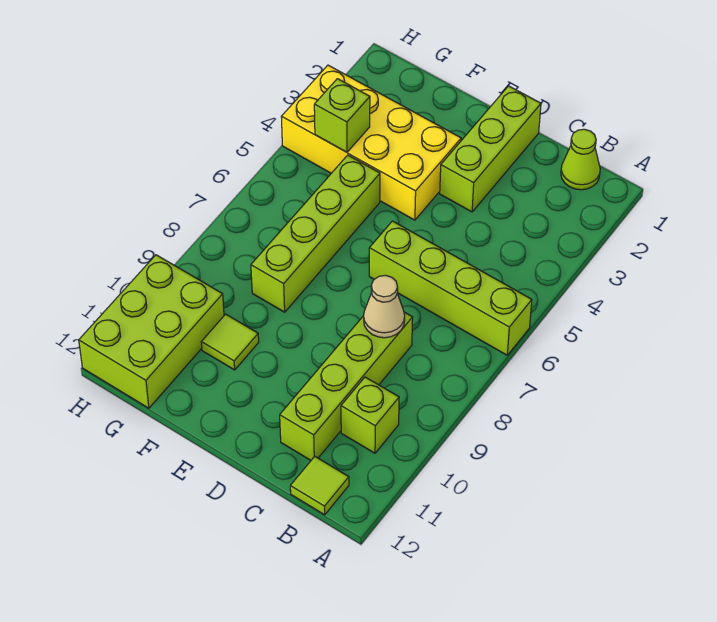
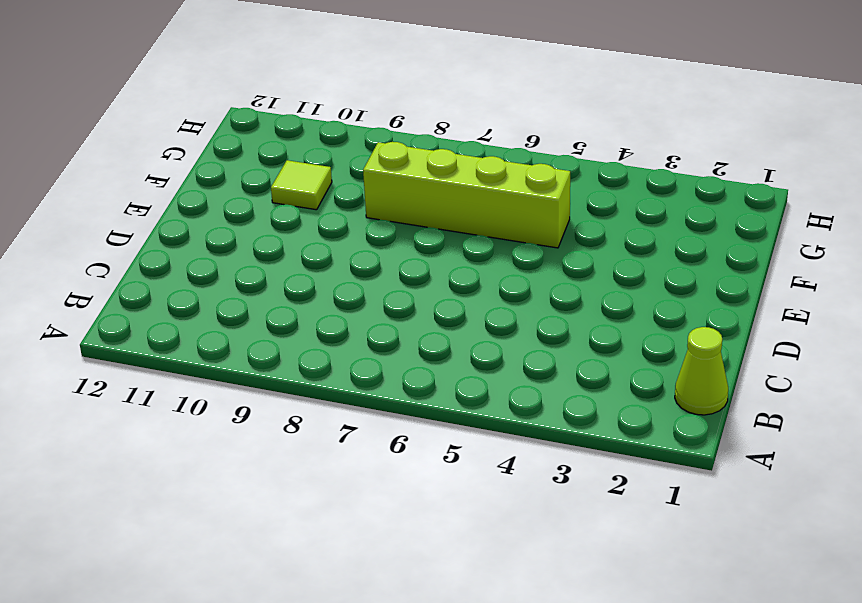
none -> lime 1x4 brick [369,221,532,355]
none -> lime 1x1 brick [341,377,399,453]
none -> lime 1x1 tile [290,456,349,515]

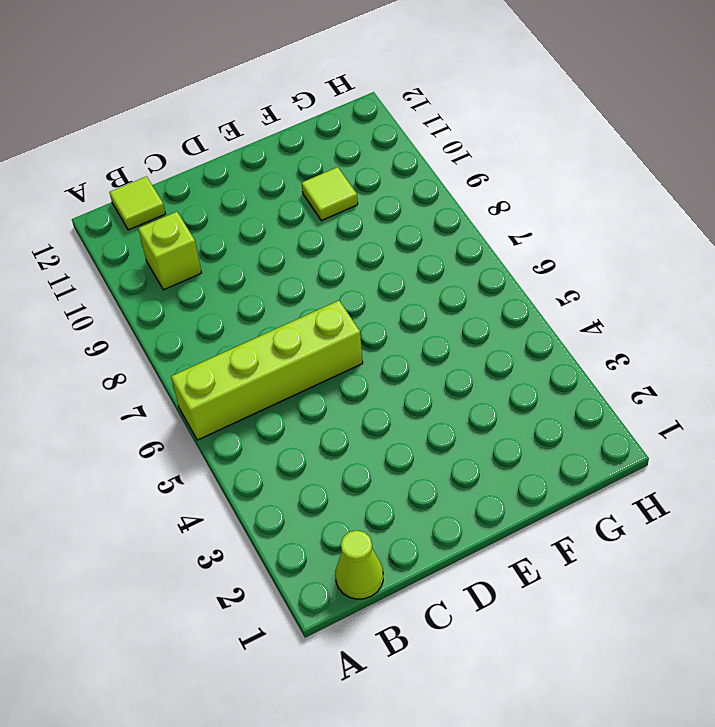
none -> lime 1x4 brick [280,312,413,460]
none -> lime 1x3 brick [440,86,541,212]
none -> yellow 2x4 brick [281,65,461,220]

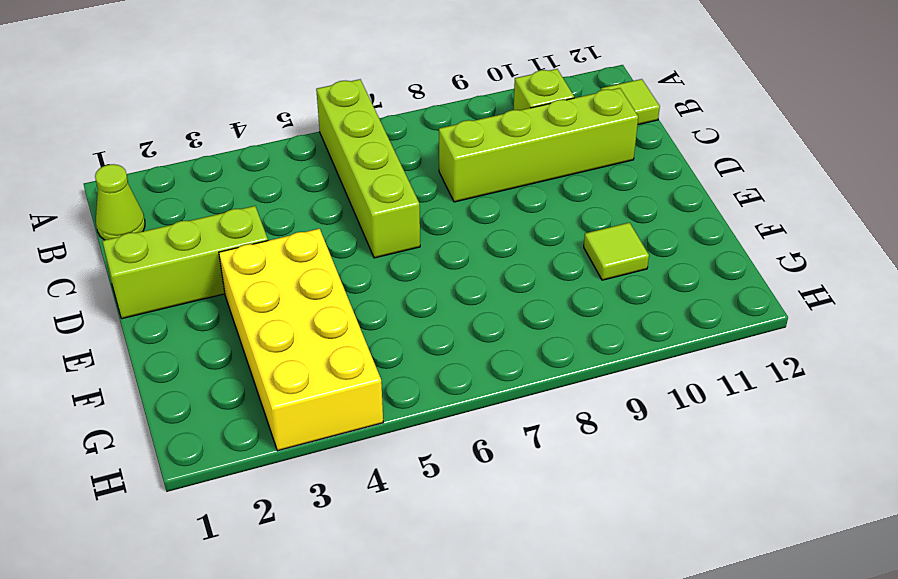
none -> lime 1x4 brick [251,155,380,312]
none -> lime 2x3 brick [79,255,224,408]
none -> tan 1x1 cone [364,275,405,338]

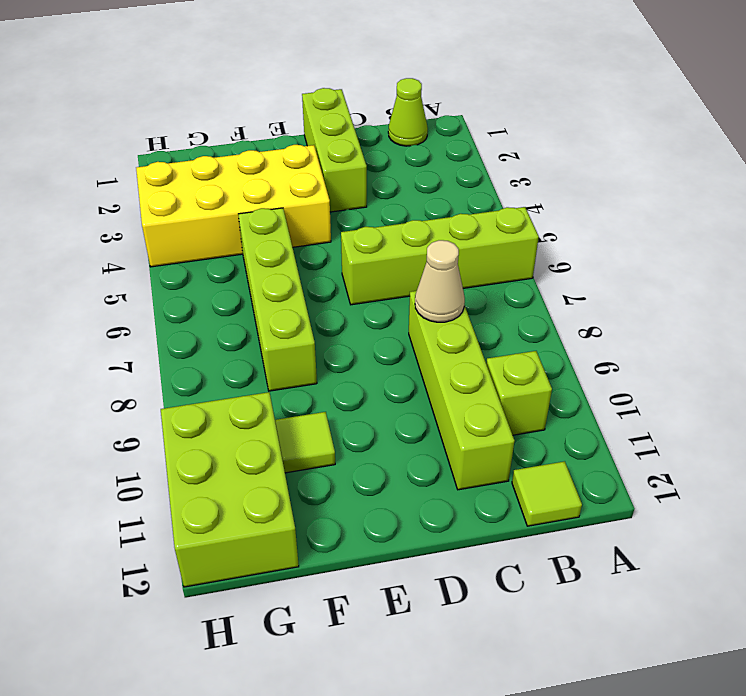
none -> lime 1x1 brick [314,79,370,152]

